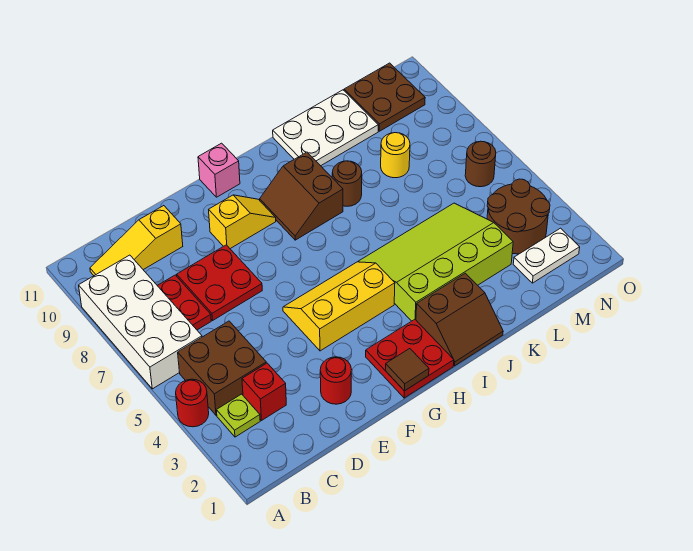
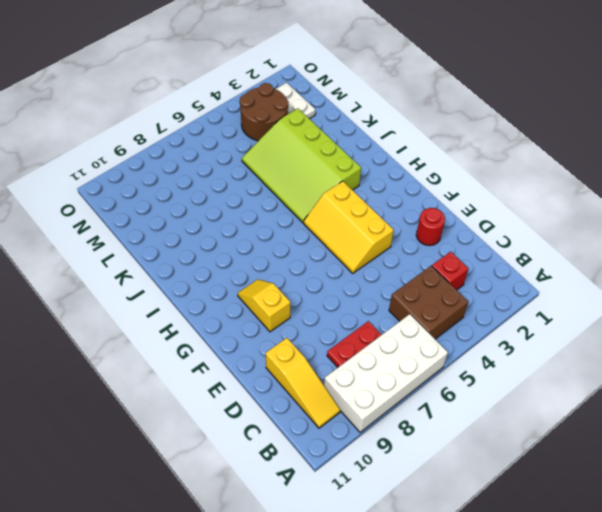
none -> red 1x1 round brick [176,379,209,427]
none -> lime 1x1 plate [217,394,260,437]
none -> red 2x2 plate [177,245,262,320]

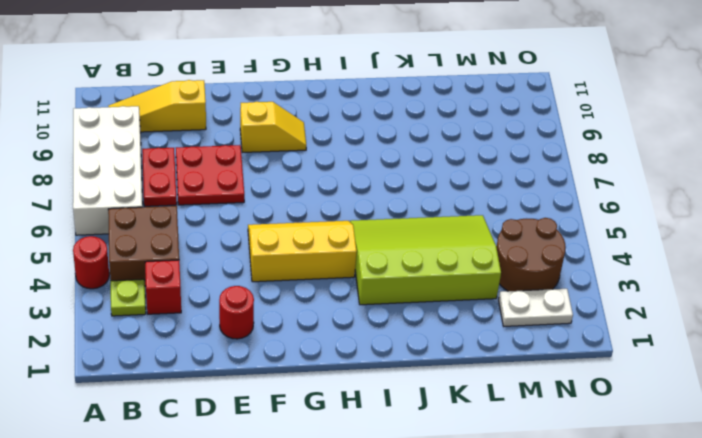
none -> red 2x2 plate [366,319,454,398]
none -> pink 1x1 brick [198,143,240,197]
none -> brown 2x2 slope [260,152,343,240]

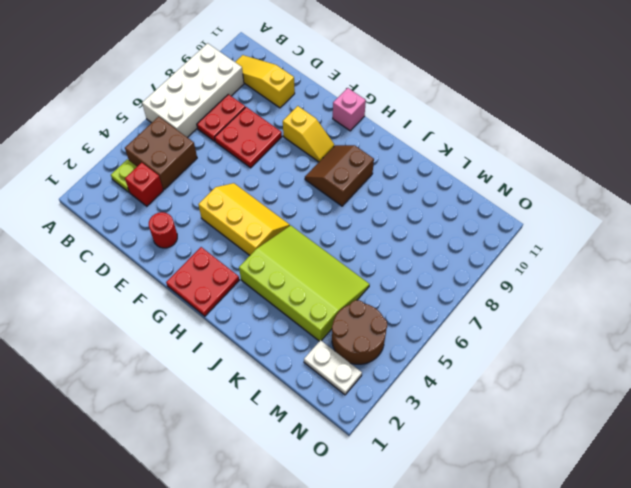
none -> red 1x1 round brick [176,379,209,427]
none -> brown 2x2 slope [416,273,503,366]
none -> brown 1x1 round brick [332,161,362,206]

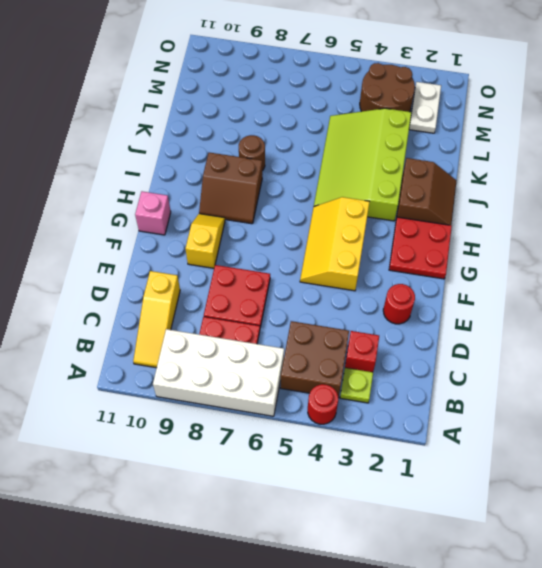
none -> white 2x3 plate [273,90,378,166]
none -> yellow 1x1 round brick [381,133,410,178]
none -> brown 2x2 plate [344,63,425,131]

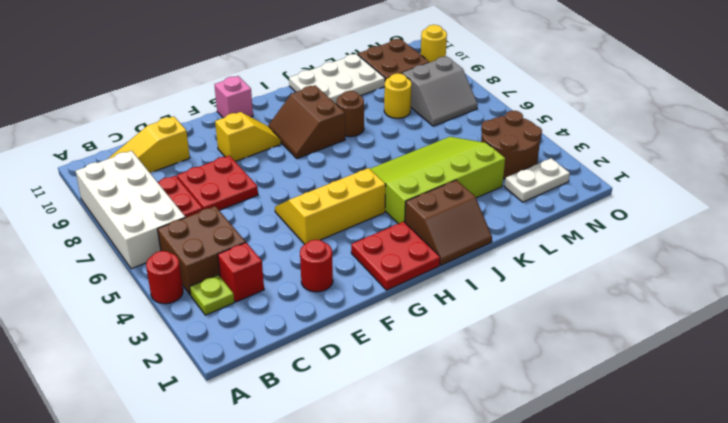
grey 2x2 slope [403,56,478,126] -> none
yellow 1x1 round brick [421,25,447,63] -> none
none -> brown 1x1 round brick [465,141,496,187]
none -> brown 1x1 tile [385,349,429,391]

